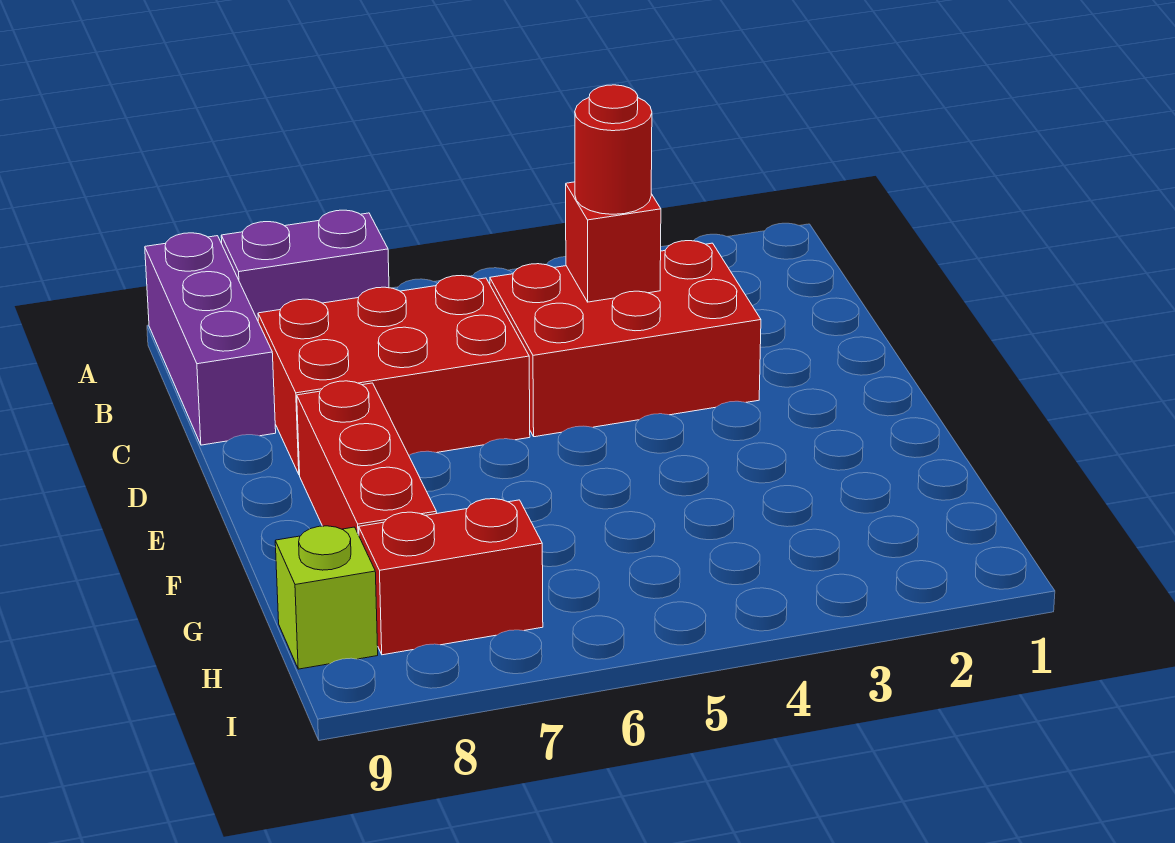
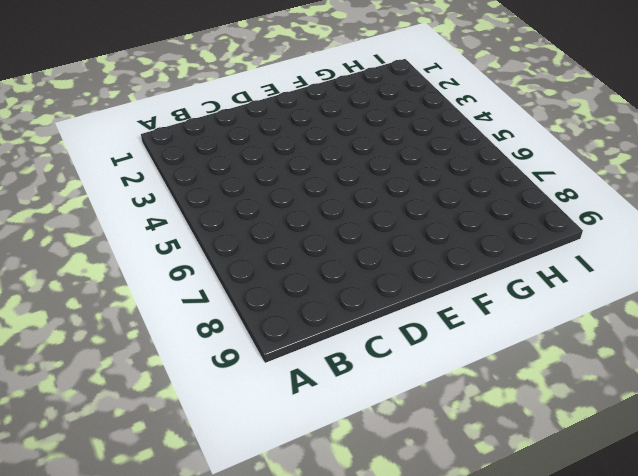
none -> purple 1x2 brick [221,210,389,320]
none -> purple 1x3 brick [145,233,276,445]

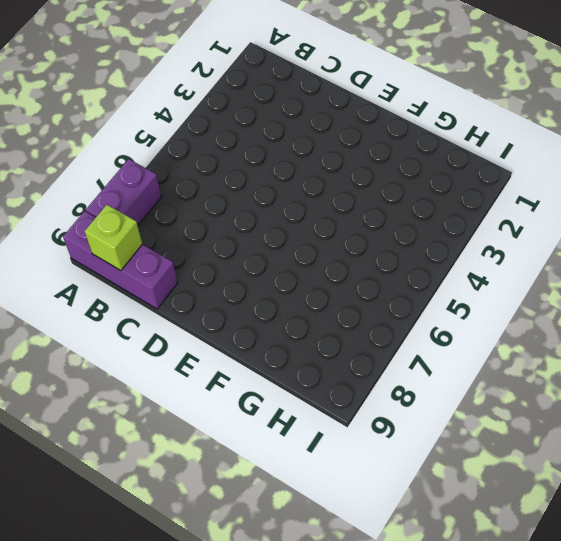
lime 1x1 brick [85,205,142,271] -> lime 1x1 brick moved to [275,526,378,669]
none -> red 2x3 brick [490,241,761,437]
none -> red 2x3 brick [258,275,530,475]

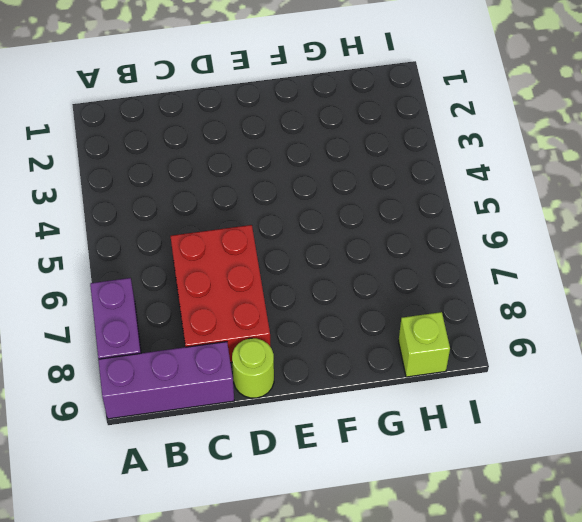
lime 1x1 round brick [232,338,274,398] -> none
none -> red 2x3 brick [490,241,761,437]
none -> red 1x3 brick [297,381,437,535]

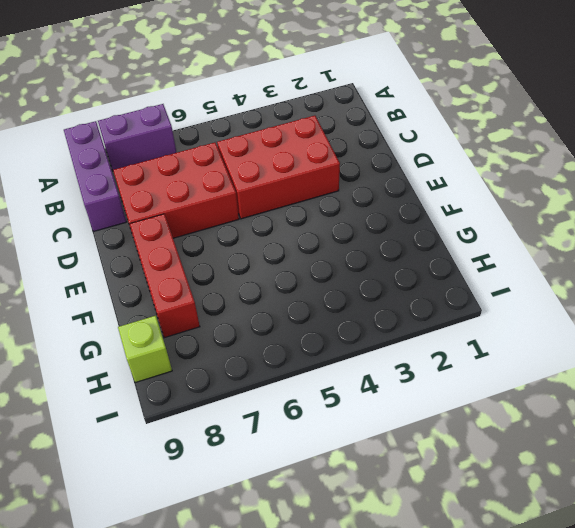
none -> red 1x2 brick [359,499,543,655]
none -> red 1x1 brick [566,182,661,302]

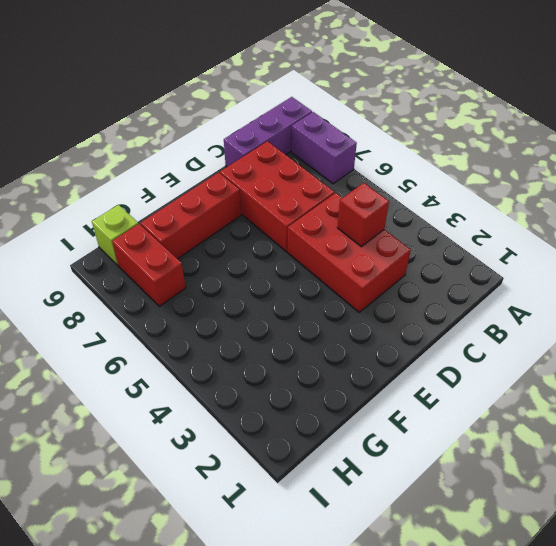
none -> red 1x1 round brick [575,85,652,214]

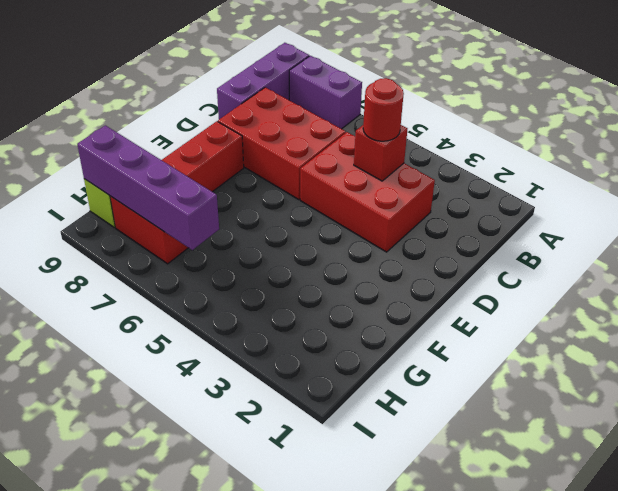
purple 1x4 brick [77,125,219,250] -> none

